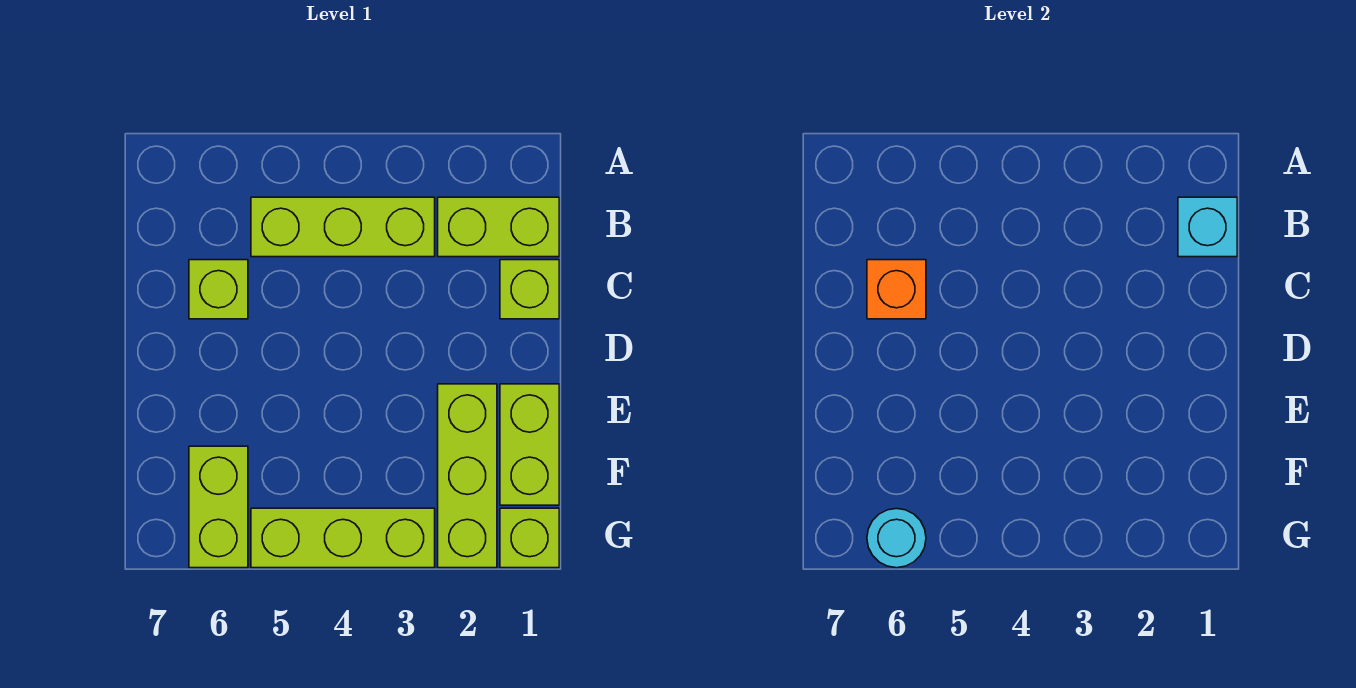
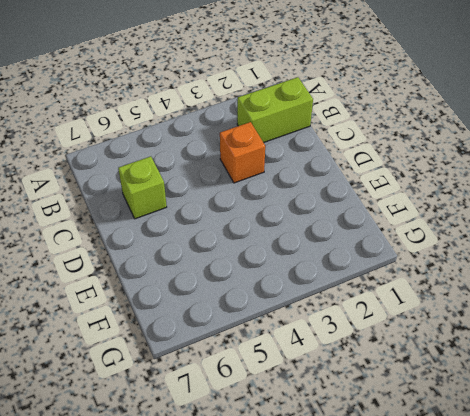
orange 1x1 brick [220,122,265,183] -> orange 1x1 brick moved to [867,260,926,319]
none -> lime 1x3 brick [251,197,435,257]
none -> lime 1x1 brick [500,260,559,319]
none -> lime 1x2 brick [500,384,559,505]

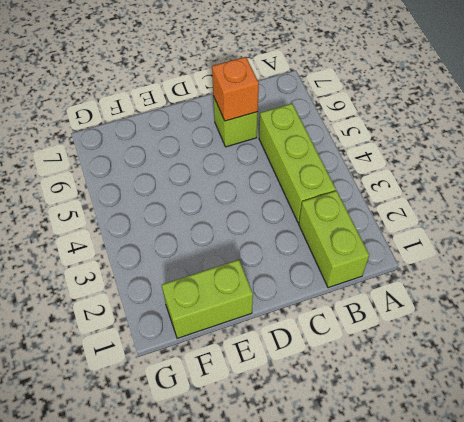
none -> lime 1x1 brick [500,260,559,319]
none -> lime 1x3 brick [438,384,497,568]
none -> lime 1x2 brick [189,446,248,568]

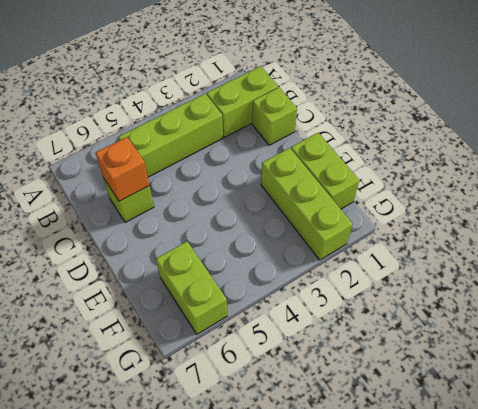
none -> lime 1x1 brick [500,508,559,568]
none -> lime 1x3 brick [251,508,435,568]
none -> cyan 1x1 brick [1178,197,1237,257]

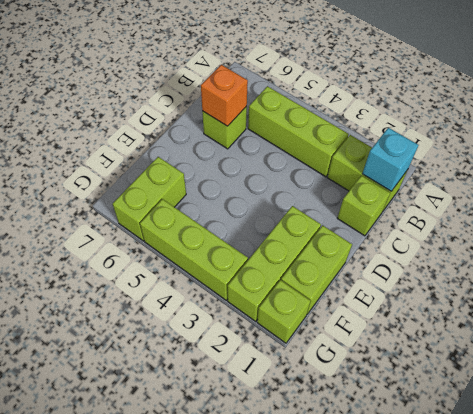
none -> cyan 1x1 round brick [867,509,926,568]

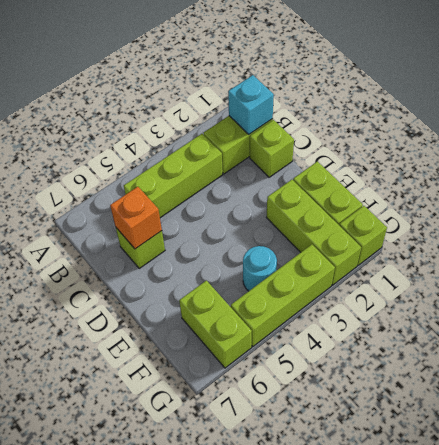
cyan 1x1 round brick [243,246,277,291] -> cyan 1x1 round brick moved to [867,509,926,568]

